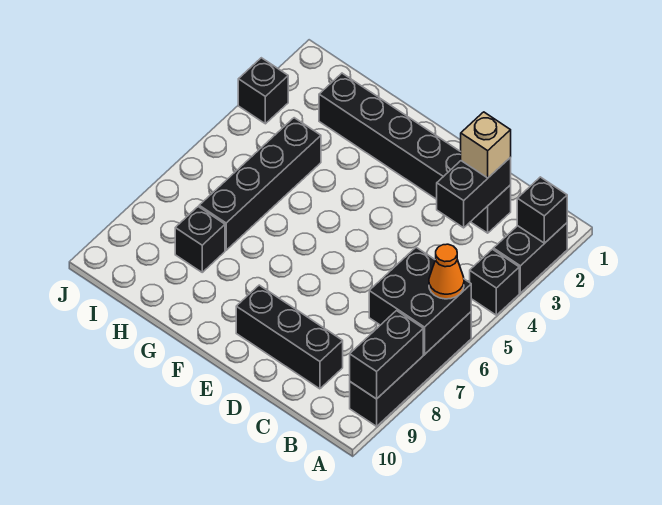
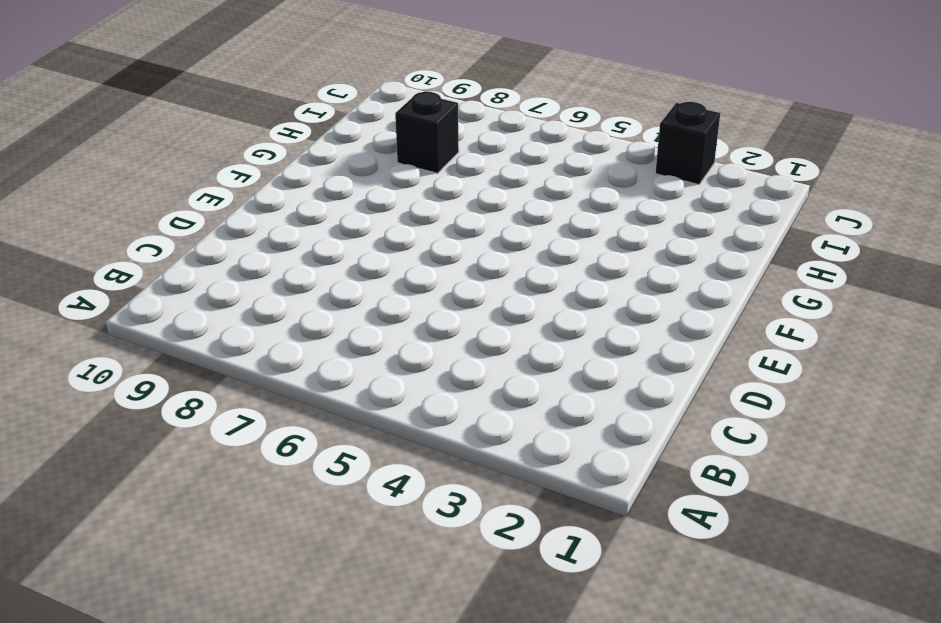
none -> black 1x2 brick [493,223,567,293]
none -> black 1x1 brick [470,249,519,315]
none -> black 1x4 brick [350,312,471,426]

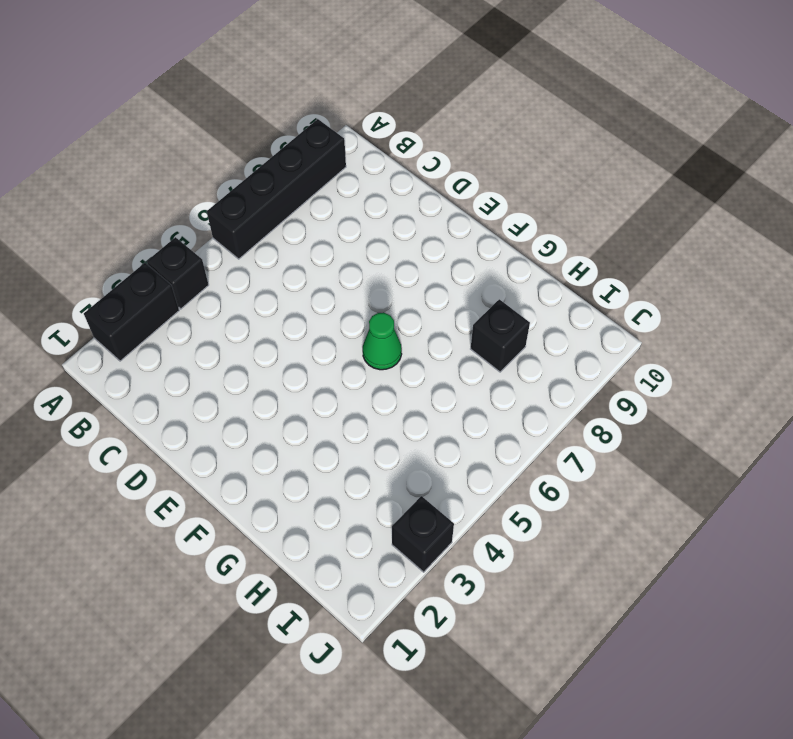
green 1x1 cone [363,313,402,370] -> none
none -> black 1x6 brick [319,73,511,233]
none -> black 1x3 brick [236,285,343,389]
none -> black 1x4 brick [199,118,321,250]

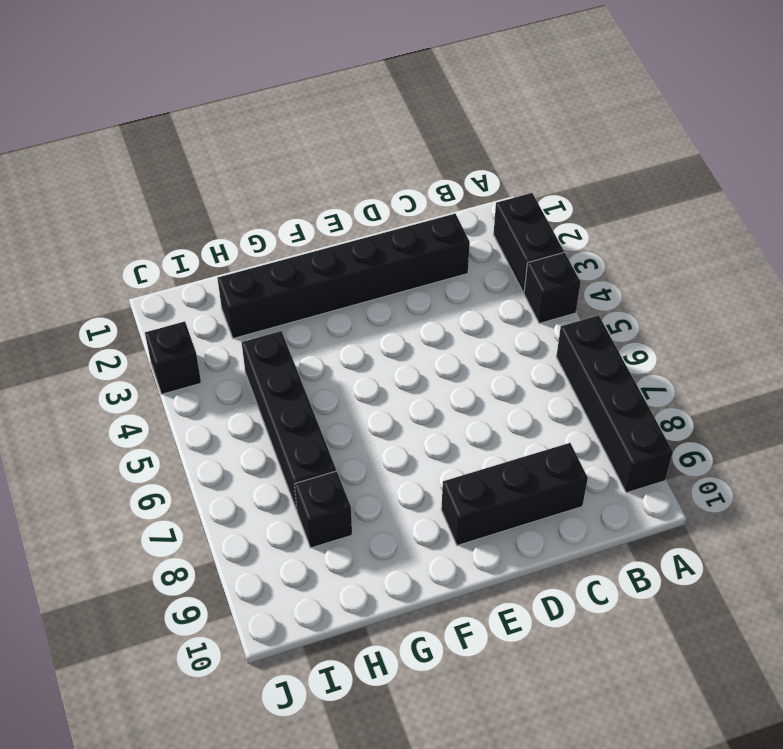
none -> black 1x1 brick [517,177,567,243]
none -> black 2x2 brick [369,247,471,354]
none -> black 1x2 brick [350,311,423,399]

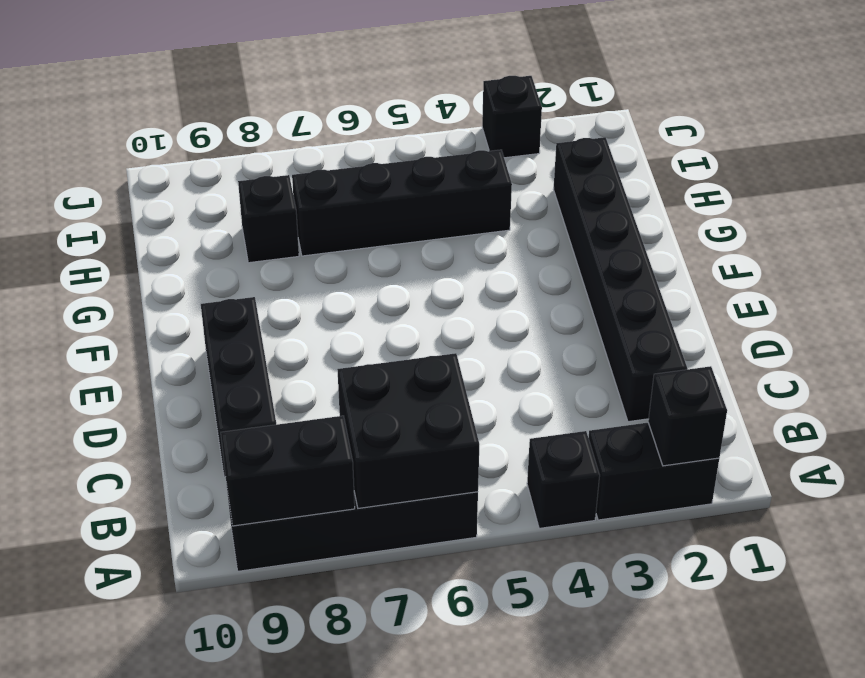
none -> black 1x2 brick [437,158,511,228]
none -> orange 1x1 cone [429,244,464,299]
none -> tan 1x1 brick [461,112,511,178]

